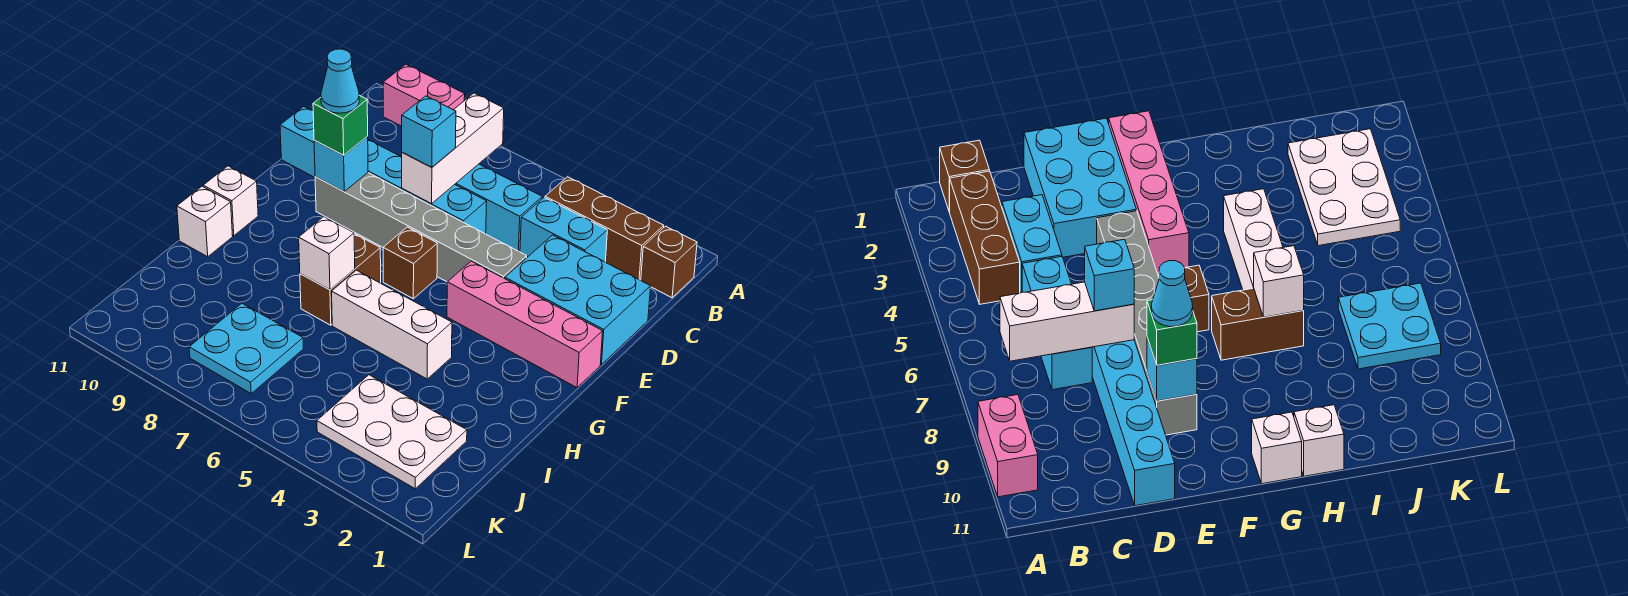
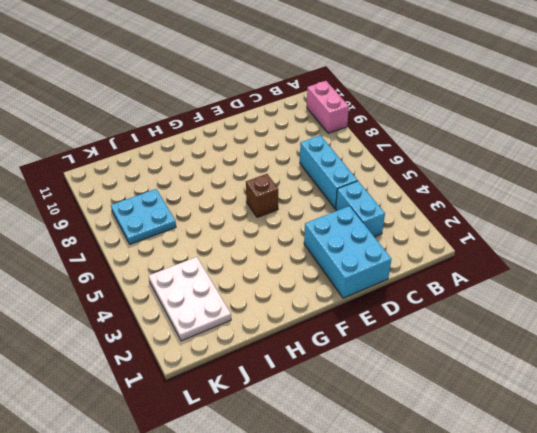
none -> brown 1x1 brick [641,226,697,298]
none -> brown 1x3 brick [545,177,664,280]
none -> cyan 1x6 brick [280,107,487,234]

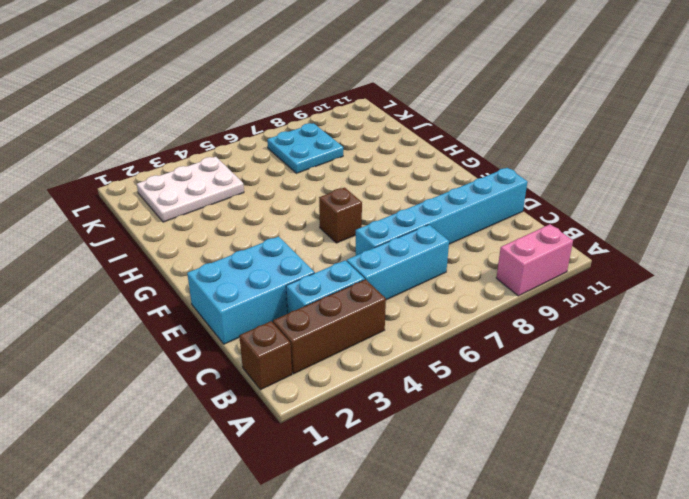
none -> grey 1x6 brick [315,173,527,282]
none -> pink 1x4 brick [447,261,603,388]
none -> brown 1x2 brick [300,234,381,325]

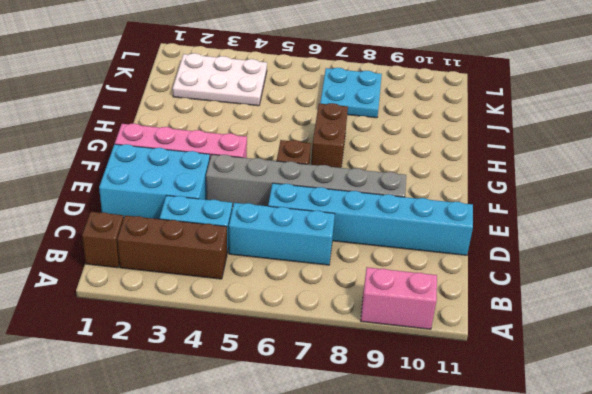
none -> white 1x1 brick [203,166,258,236]
none -> white 1x3 brick [332,270,452,379]
none -> white 1x1 brick [177,186,233,257]

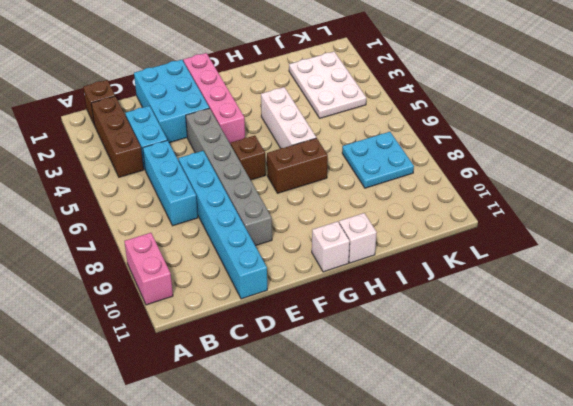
none -> white 1x3 brick [402,93,504,204]
none -> cyan 1x1 brick [314,137,368,191]
none -> white 1x1 brick [299,217,355,290]

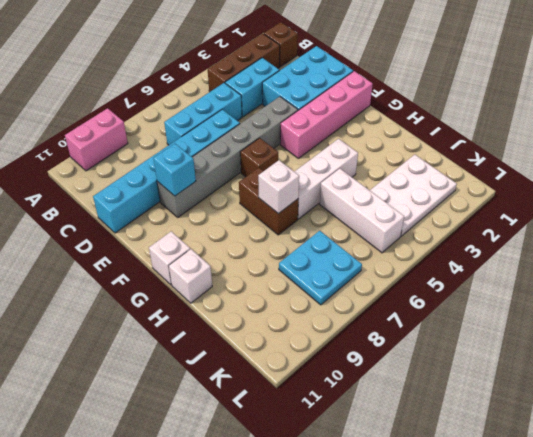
white 1x3 brick [320,169,404,253] -> white 1x3 brick moved to [402,93,504,204]
none -> cyan 1x1 brick [402,96,456,167]
none -> green 1x1 brick [313,95,368,155]
none -> cyan 1x1 cone [321,49,359,113]

